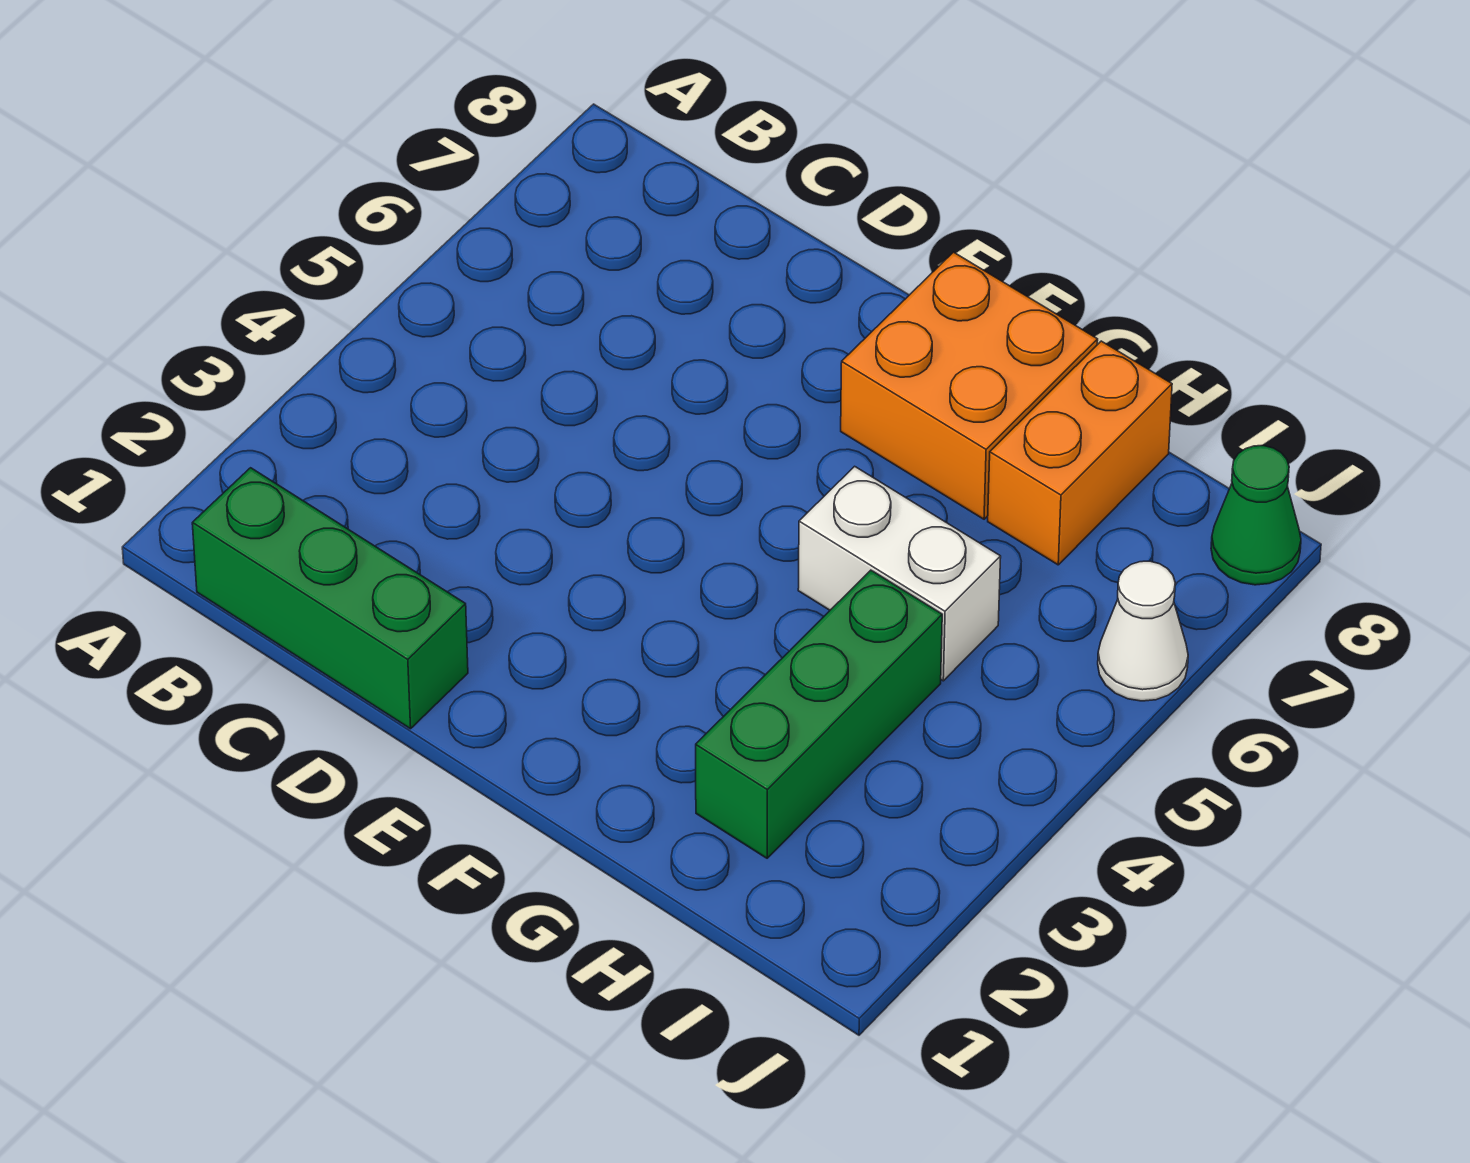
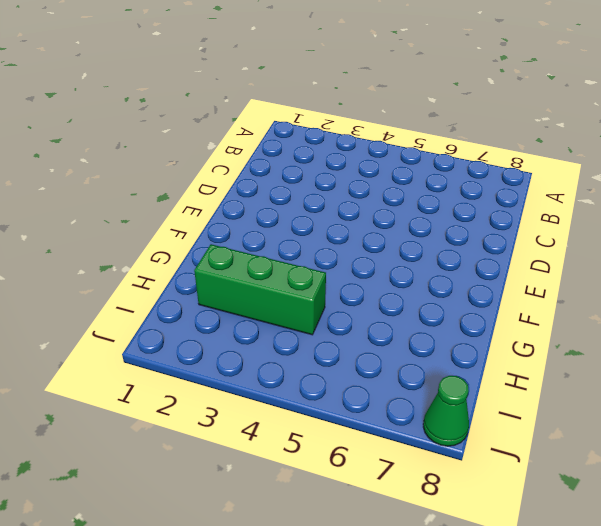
none -> green 1x3 brick [192,468,468,729]
none -> orange 2x2 brick [841,252,1098,519]

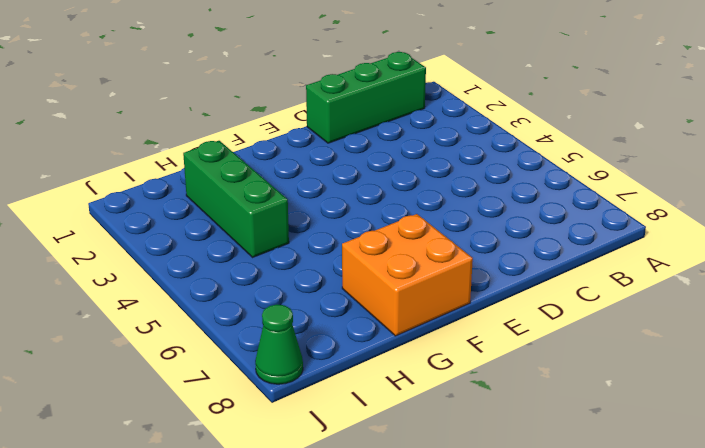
none -> white 1x2 brick [798,466,1001,681]
none -> orange 1x2 brick [988,341,1172,565]

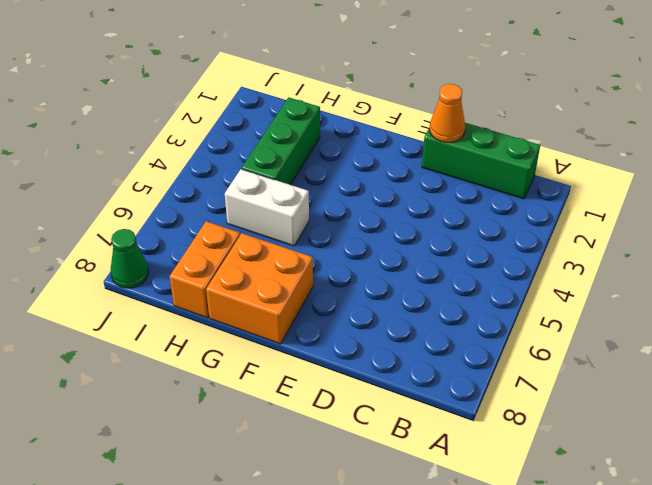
orange 1x1 cone [430,84,465,142] -> none
none -> white 1x1 cone [1098,561,1188,701]

